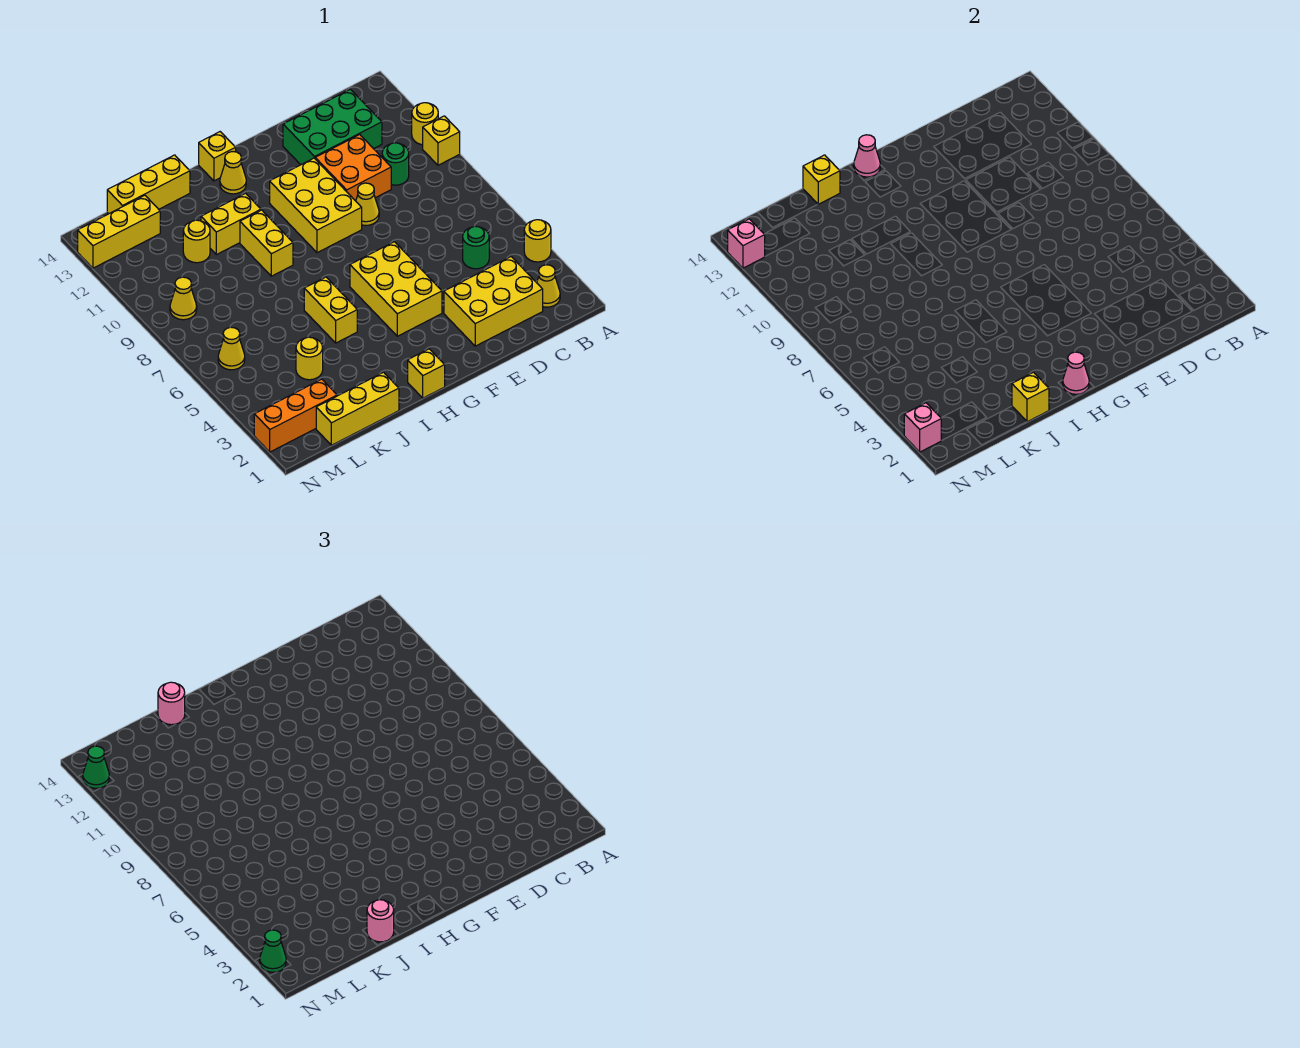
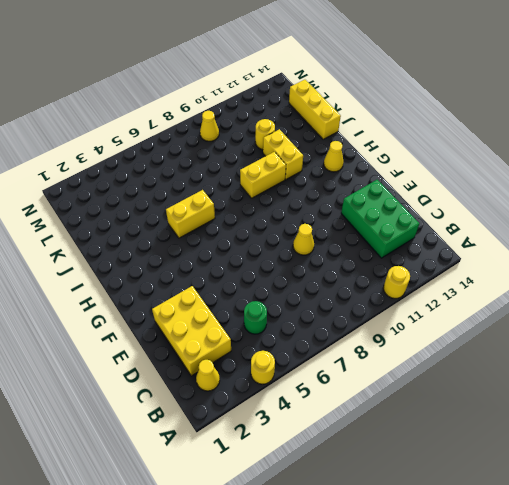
none -> yellow 1x1 brick [423,116,460,165]
none -> green 1x1 round brick [382,143,409,185]
none -> orange 2x2 brick [315,135,391,201]
none -> yellow 2x3 brick [350,242,442,336]

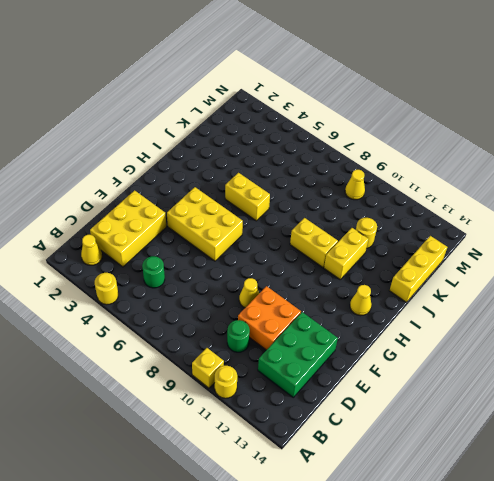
none -> yellow 2x3 brick [270,158,362,253]
none -> yellow 1x1 brick [408,349,445,398]
none -> yellow 1x1 brick [199,132,236,181]
none -> yellow 1x3 brick [316,372,399,445]

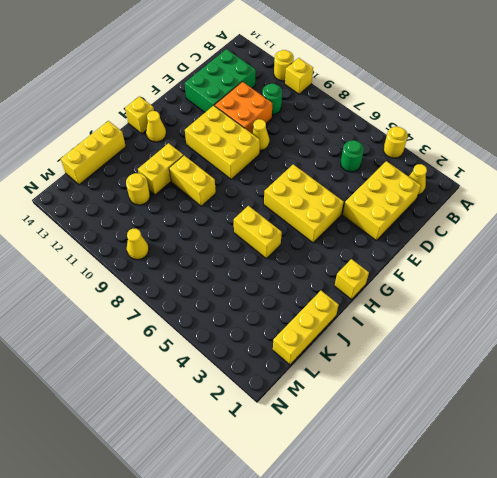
none -> yellow 1x1 round brick [296,337,323,380]
none -> orange 1x3 brick [254,379,337,452]
none -> yellow 1x3 brick [78,195,160,268]
none -> yellow 1x1 cone [218,327,245,370]

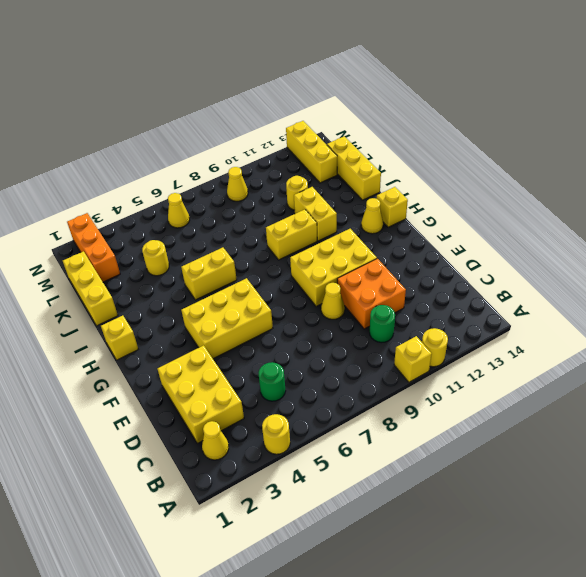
none -> green 2x3 brick [283,89,382,165]
none -> pink 1x1 cone [1063,352,1089,394]
none -> pink 1x1 cone [854,135,880,177]
none -> yellow 1x1 brick [1012,372,1049,422]

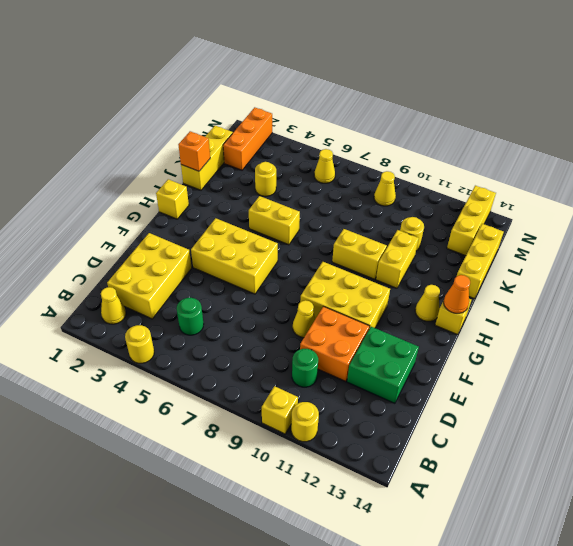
green 2x2 brick [347,327,419,403] -> green 2x3 brick [283,89,382,165]
orange 1x1 cone [444,275,470,313] -> pink 1x1 cone [854,135,880,177]
orange 1x1 brick [178,131,210,171] -> yellow 1x1 brick [1012,372,1049,422]
none -> pink 1x1 cone [1063,352,1089,394]
none -> yellow 1x1 brick [803,155,840,204]
none -> pink 1x1 brick [904,403,941,452]
none -> pink 1x1 brick [728,219,765,268]

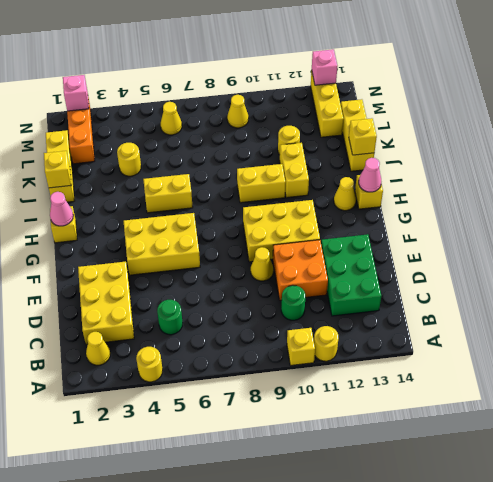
none -> pink 1x1 round brick [367,900,394,942]
none -> pink 1x1 round brick [158,682,185,725]
none -> green 1x1 cone [260,930,286,972]
none -> green 1x1 cone [83,746,109,788]

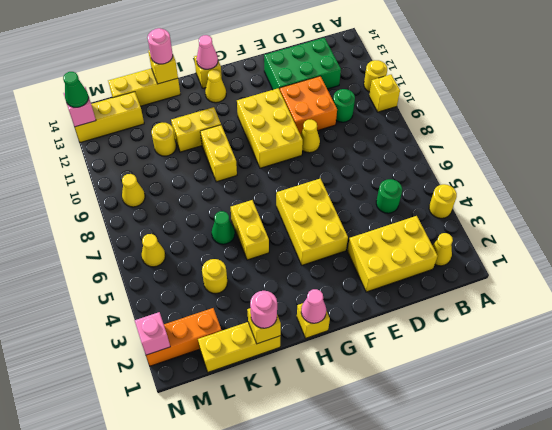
green 1x1 cone [212,211,235,244] -> green 1x1 cone moved to [260,930,286,972]

